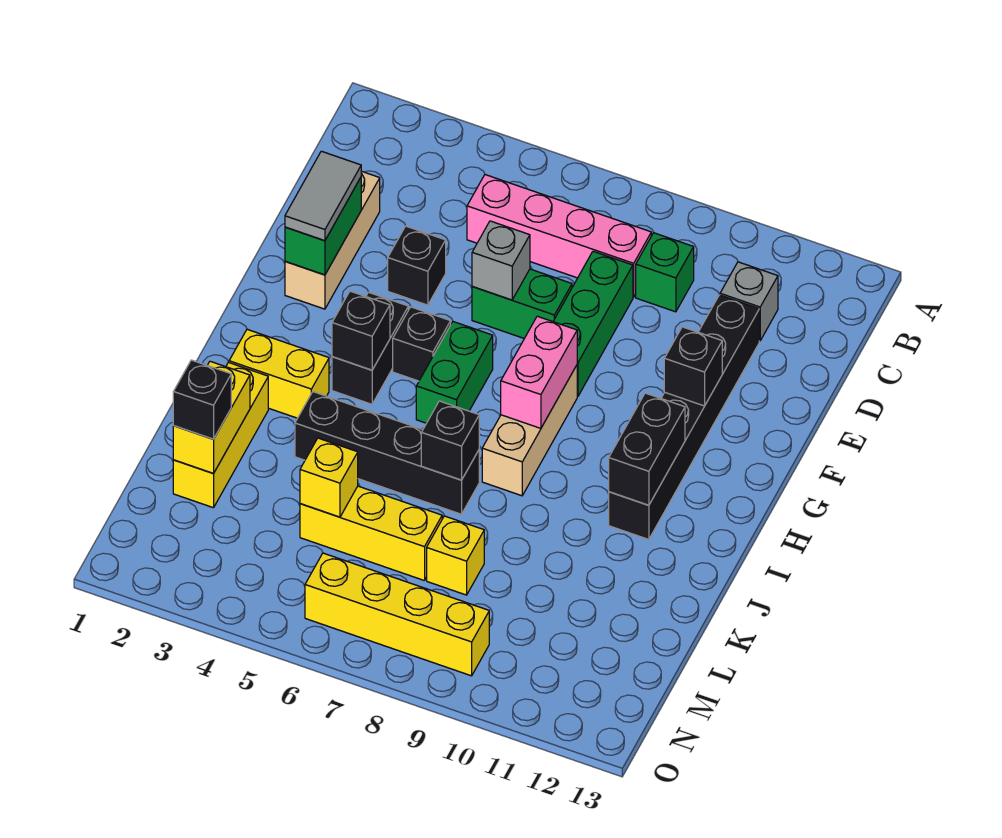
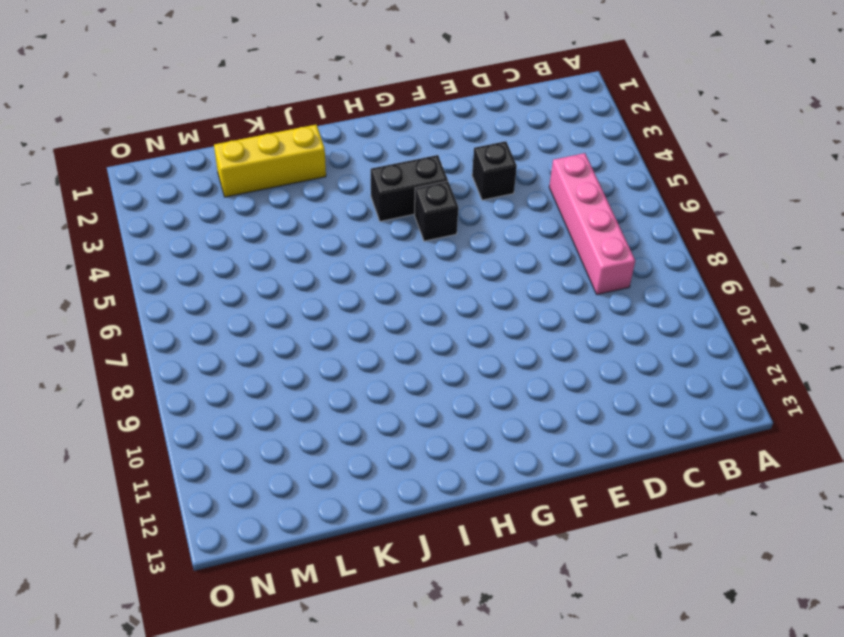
none -> green 1x1 brick [636,233,694,312]
none -> grey 1x1 brick [720,262,778,341]
none -> tan 1x3 brick [285,171,380,309]

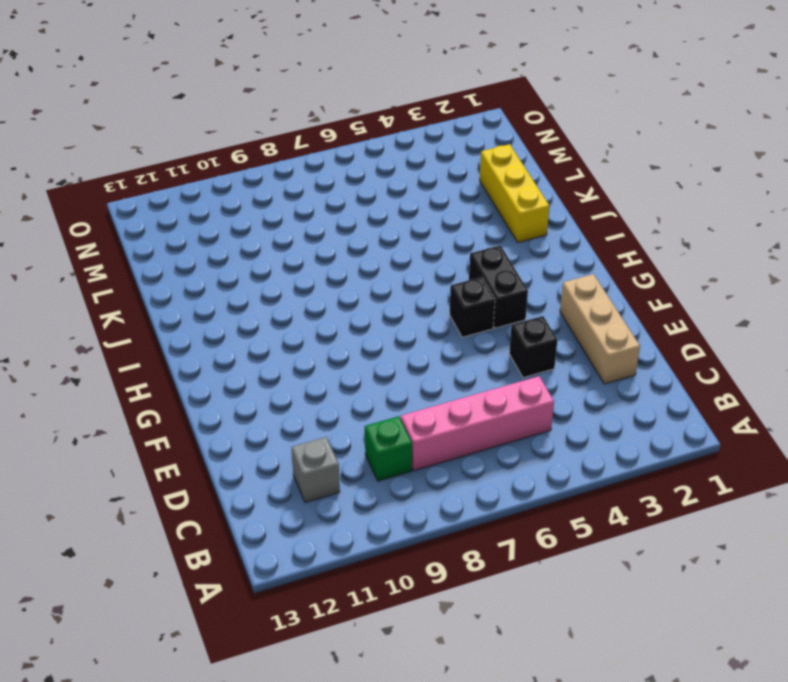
none -> green 1x3 brick [553,251,633,396]
none -> black 1x6 brick [609,295,759,540]
none -> green 1x2 brick [472,269,572,338]

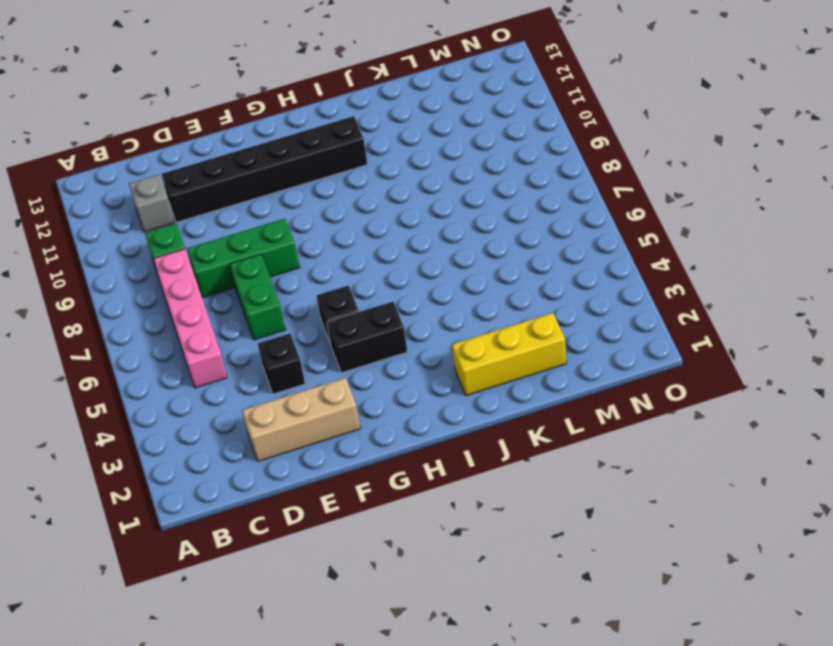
none -> green 1x2 brick [416,322,493,423]
none -> tan 1x3 brick [482,365,577,496]
none -> yellow 1x2 brick [229,329,329,418]

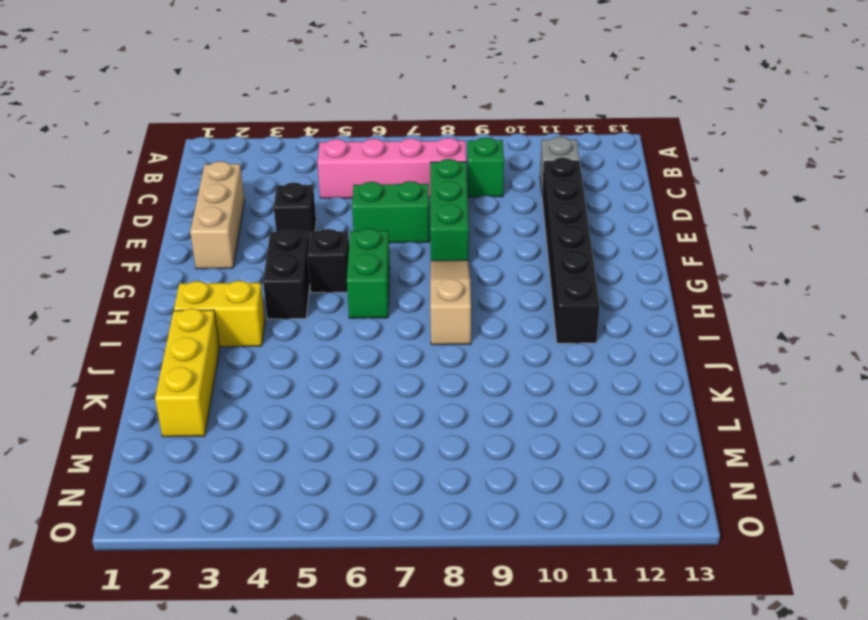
tan 1x3 slope [430,260,471,345] -> tan 1x3 brick [482,365,577,496]
none -> black 1x4 brick [295,392,479,514]
none -> yellow 1x3 brick [300,486,442,580]
none -> yellow 1x1 brick [427,516,484,595]

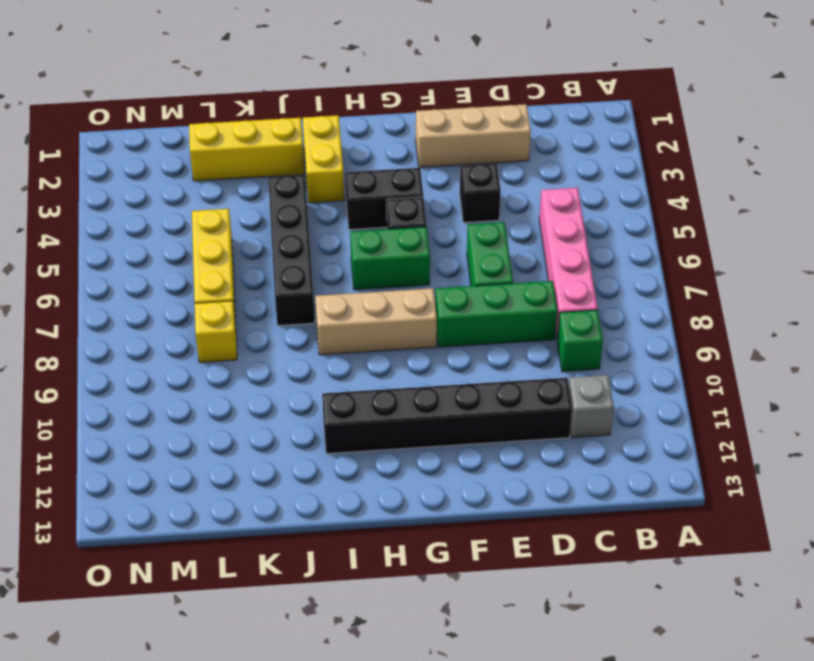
none -> yellow 1x4 brick [305,553,489,676]
none -> green 1x2 brick [285,178,361,275]
none -> grey 1x1 brick [472,221,530,300]

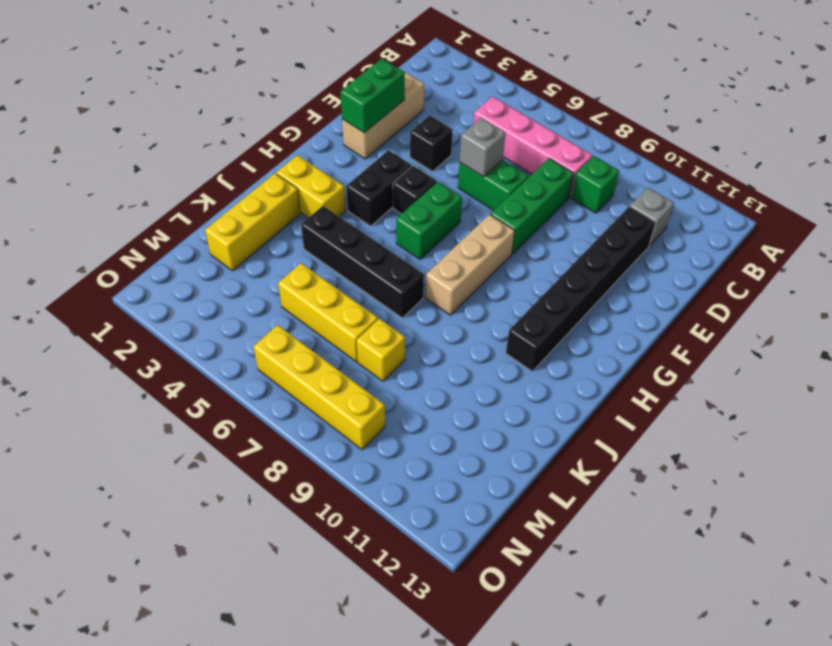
none -> black 1x1 brick [664,327,722,406]
none -> pink 1x2 brick [501,316,577,428]
none -> black 1x1 brick [332,291,390,370]

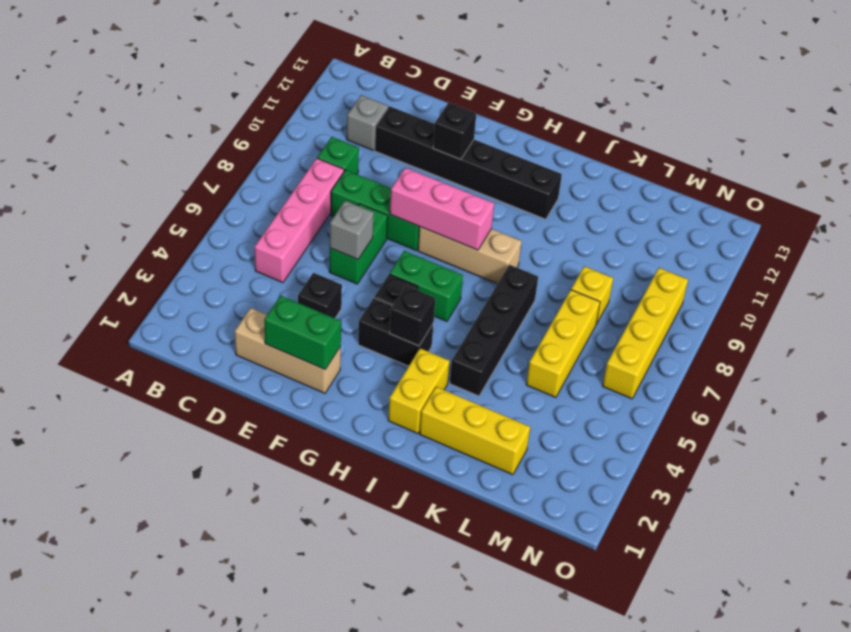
pink 1x3 brick [390,168,494,250] -> pink 1x2 brick [501,316,577,428]
none -> black 1x2 brick [609,393,685,505]
none -> black 1x1 brick [421,401,479,480]
none -> yellow 1x2 brick [173,361,250,474]

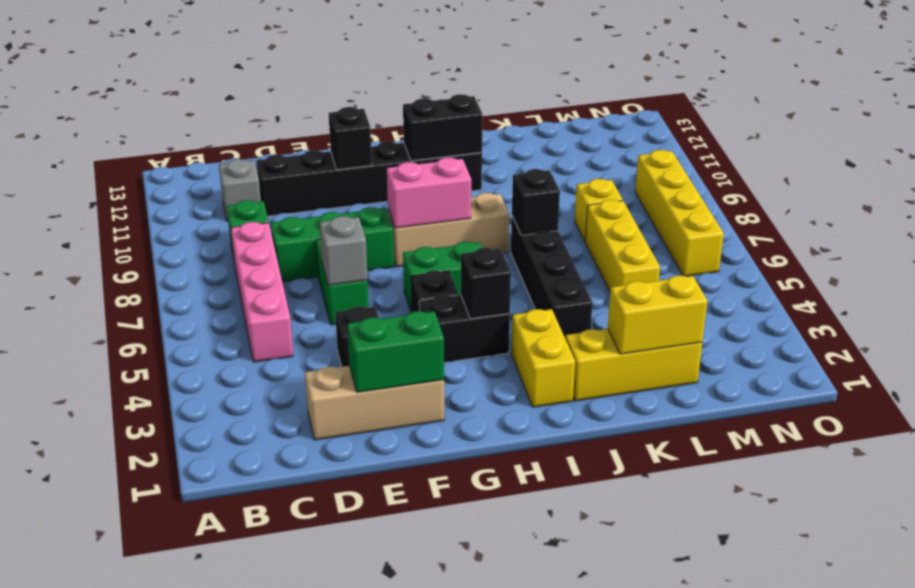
none -> yellow 1x1 brick [300,438,358,517]
none -> grey 1x2 tile [285,151,361,241]
none -> black 1x1 brick [173,360,231,439]

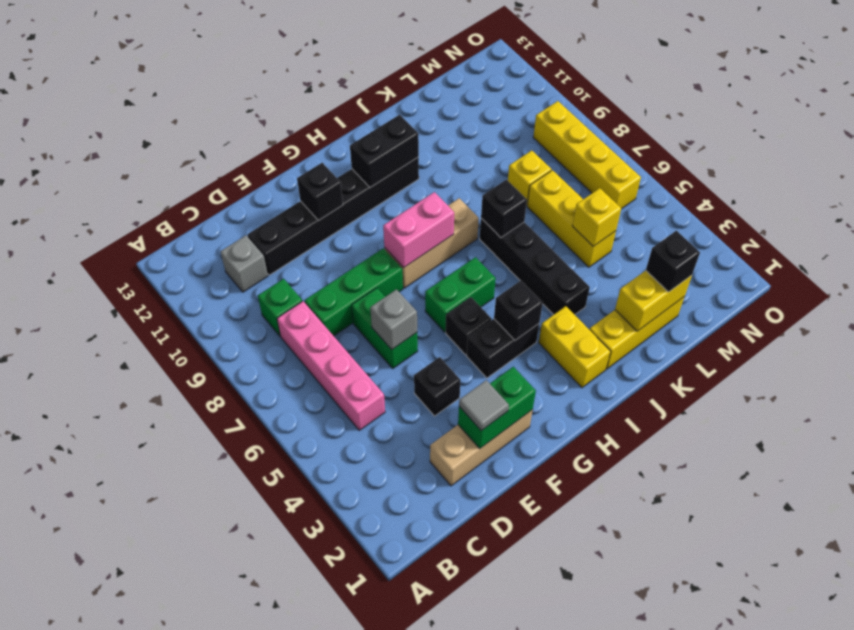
grey 1x1 tile [459,380,509,431] -> grey 1x2 tile [285,151,361,241]

